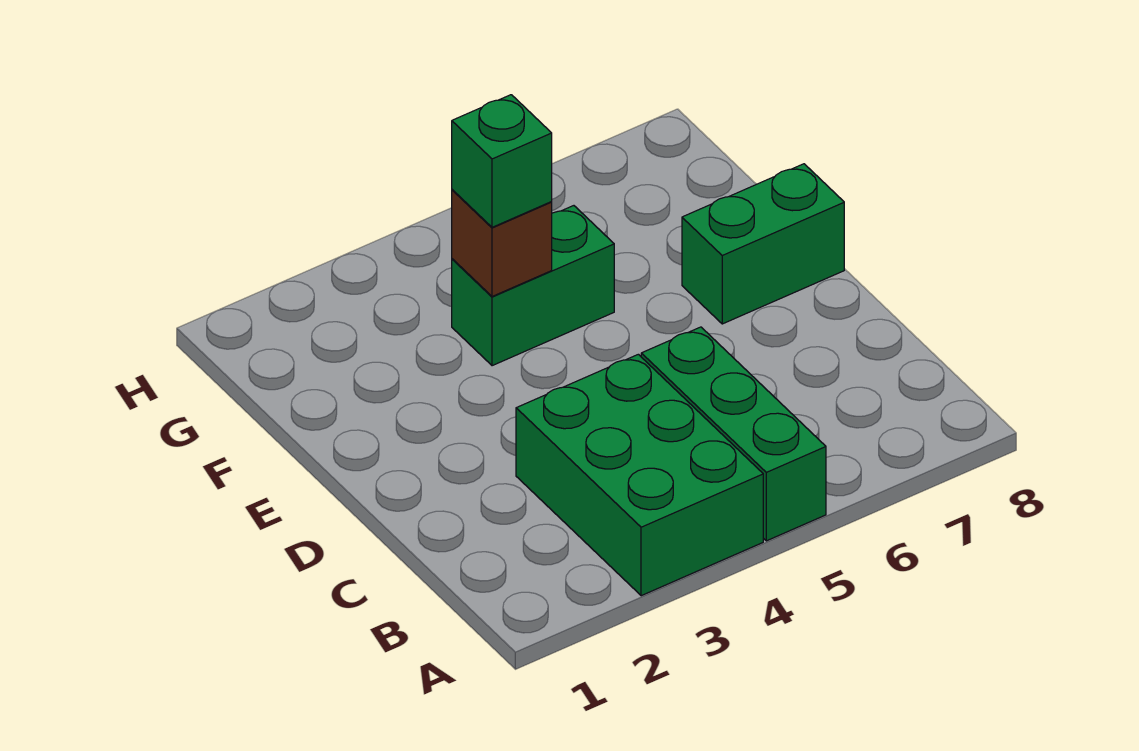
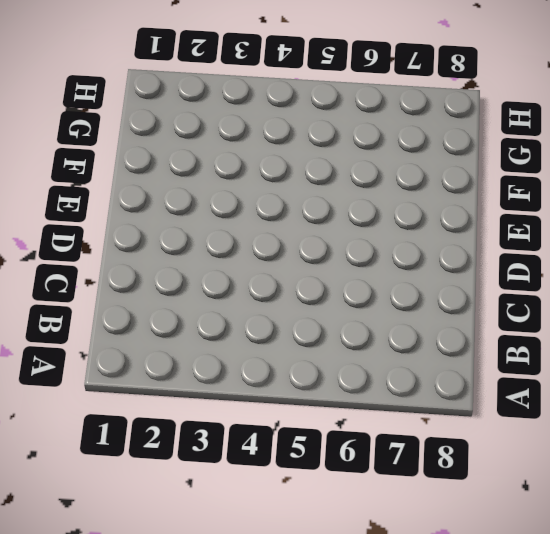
none -> green 2x3 brick [516,354,763,596]
none -> green 1x3 brick [641,327,826,541]

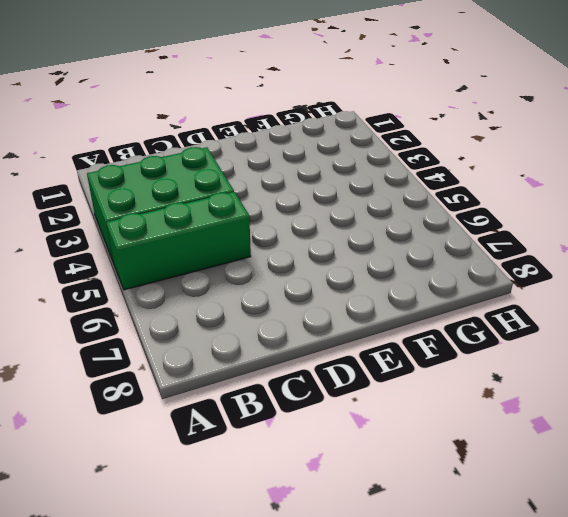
none -> green 1x2 brick [682,164,844,324]
none -> green 1x2 brick [452,206,614,366]

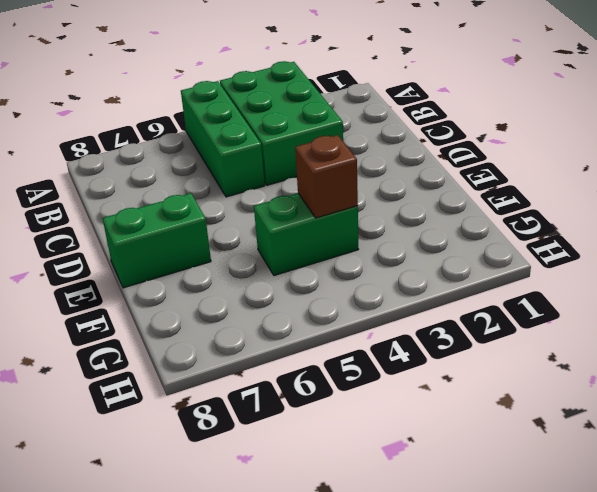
none -> green 1x1 brick [452,95,552,227]

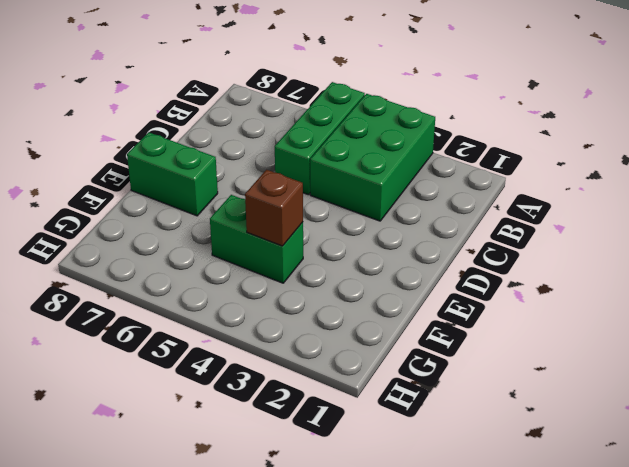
none -> green 1x1 brick [452,95,552,227]

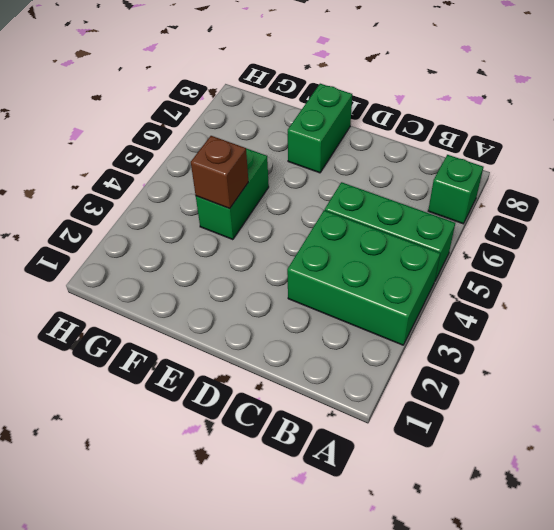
green 1x1 brick [428,155,483,224] -> green 1x1 brick moved to [452,95,552,227]

